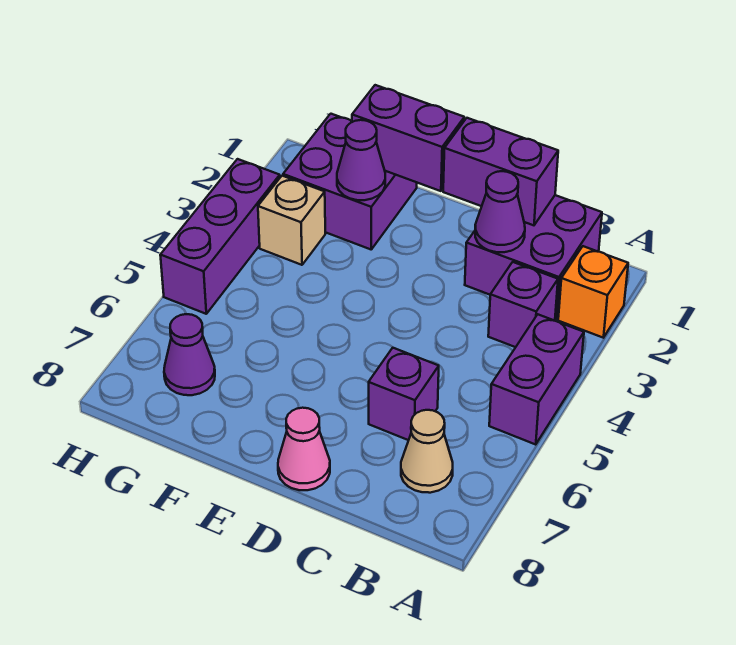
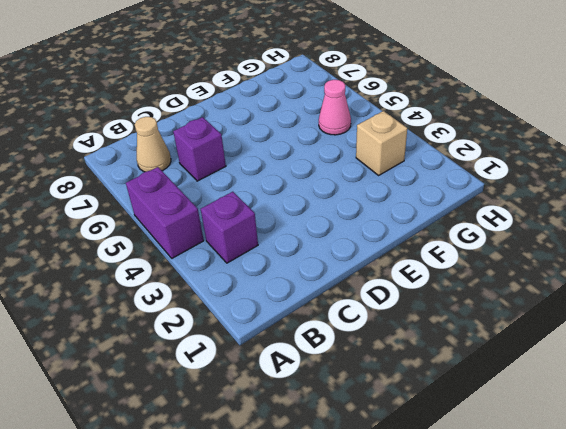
pink 1x1 cone [319,80,351,135] -> pink 1x1 cone moved to [278,408,330,490]
none -> orange 1x1 brick [558,246,628,338]
none -> purple 2x2 brick [465,195,602,320]
none -> purple 2x2 brick [283,114,417,249]

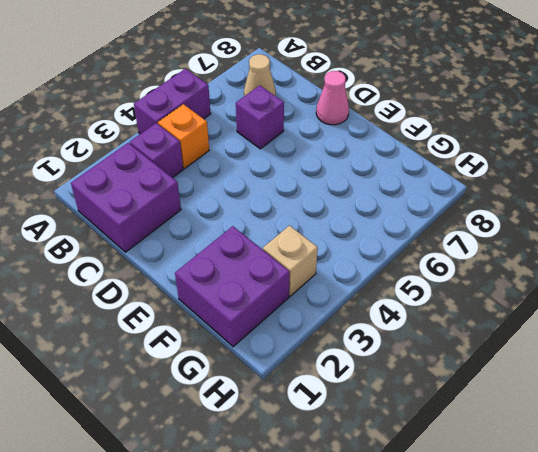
orange 1x1 brick [158,104,209,169] -> orange 1x1 brick moved to [558,246,628,338]
none -> purple 1x1 cone [164,314,215,395]
none -> purple 1x3 brick [160,159,280,314]
none -> purple 1x2 brick [443,118,558,225]

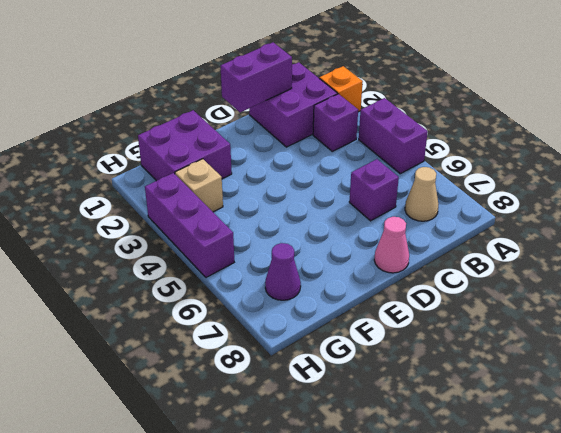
none -> purple 1x1 cone [475,171,525,252]
none -> purple 1x2 brick [352,85,464,191]
none -> purple 1x1 cone [337,120,385,200]

